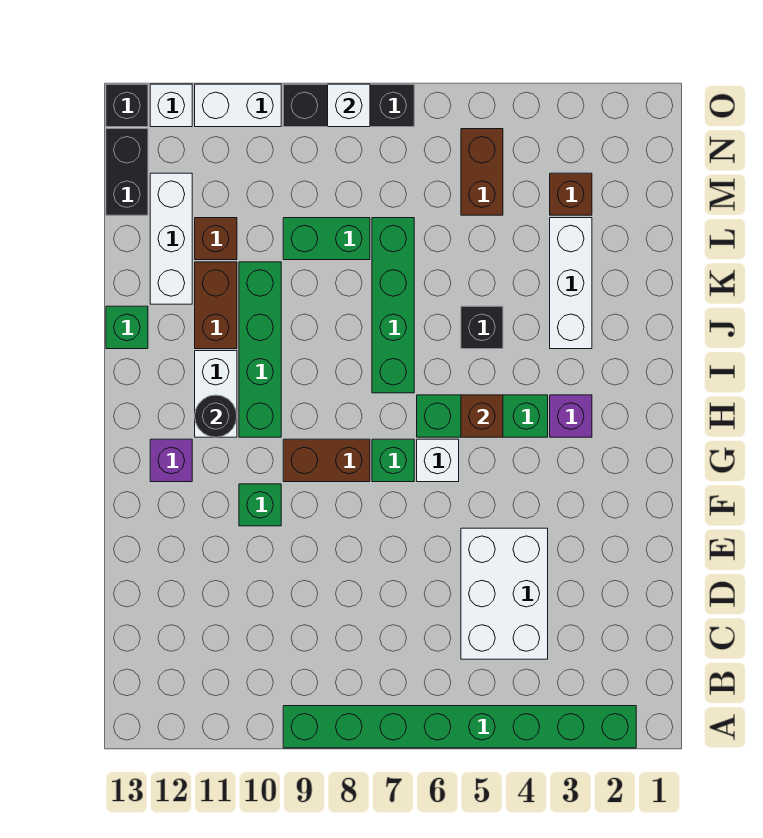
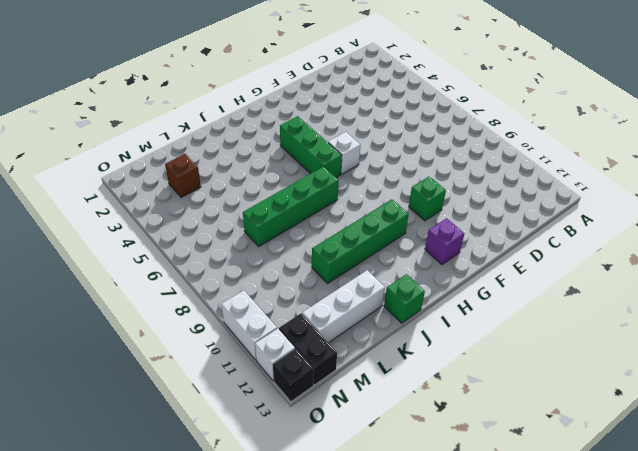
black 1x2 brick [279,313,337,385] -> black 1x2 brick turned to [106,129,148,215]
none -> green 1x8 brick [283,706,636,748]
none -> white 2x3 brick [461,528,548,659]
none -> green 1x1 brick [372,439,414,482]

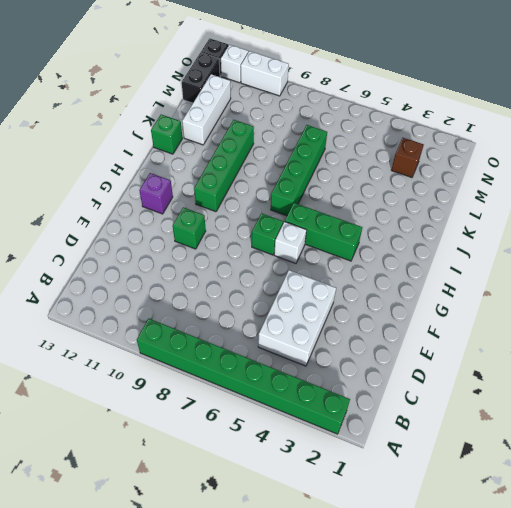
none -> brown 1x2 brick [283,439,370,482]
none -> purple 1x1 brick [550,395,592,437]
none -> white 1x2 brick [195,351,237,437]

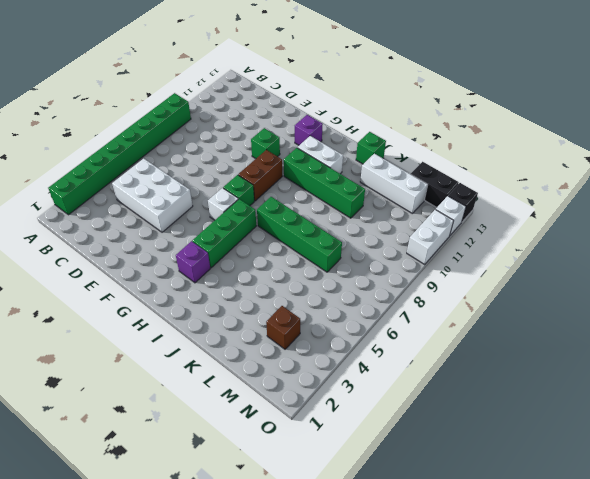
none -> white 1x3 brick [550,218,592,349]
none -> black 1x1 brick [461,306,503,349]
none -> brown 1x2 brick [195,262,237,349]

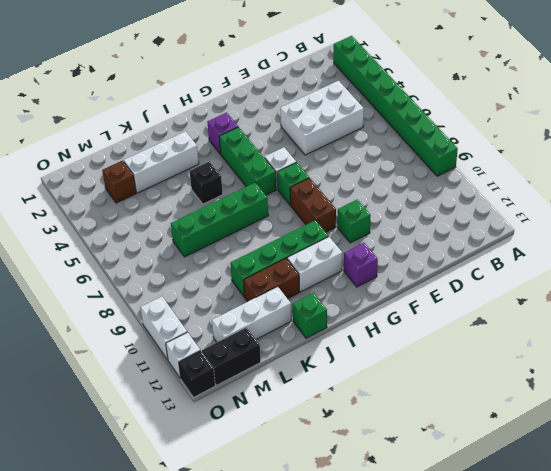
none -> green 1x2 brick [283,218,370,260]
none -> brown 1x1 brick [195,218,237,260]
none -> brown 1x2 brick [461,129,503,215]

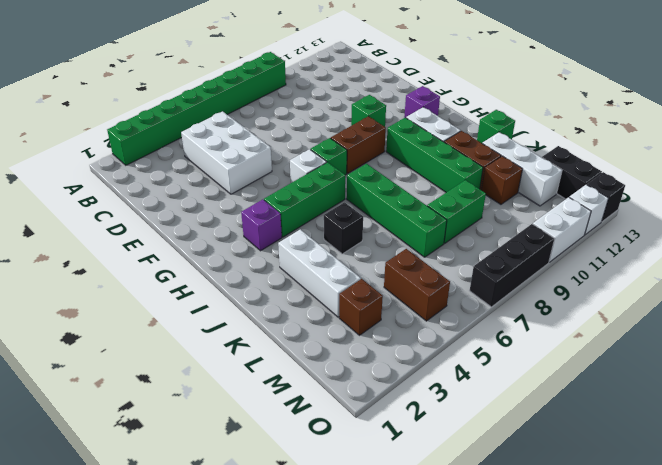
none -> brown 1x1 brick [461,395,503,437]
none -> black 1x1 round brick [195,395,237,437]
none -> white 1x1 brick [328,84,370,127]

